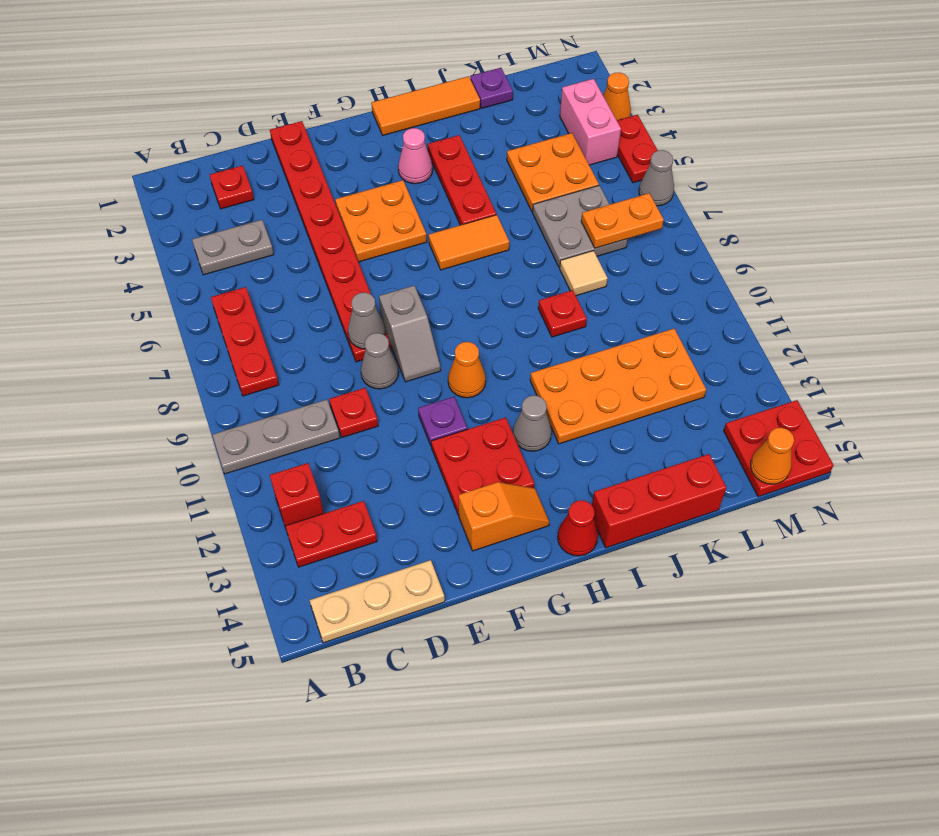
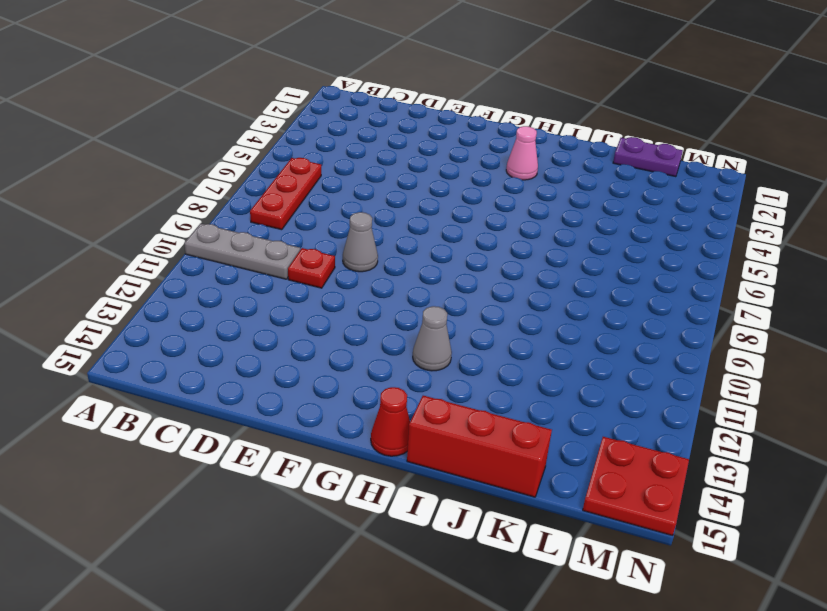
purple 1x2 plate [613,137,683,177] -> purple 1x1 plate [470,68,513,108]
none -> grey 1x2 plate [192,220,274,275]
none -> red 1x1 brick [270,463,324,526]
none -> red 1x2 plate [285,501,377,567]
none -> tan 1x3 plate [310,560,445,643]

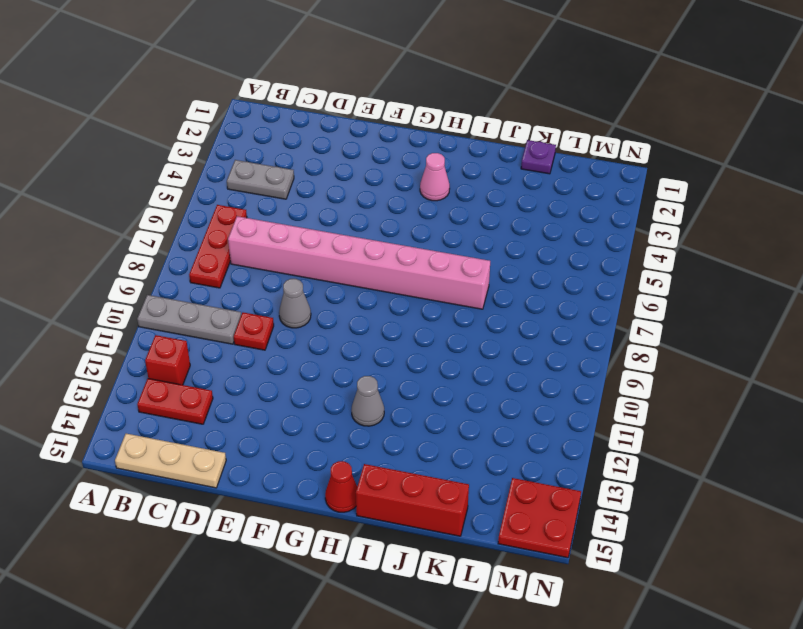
pink 1x8 brick [228,216,490,309] -> red 1x8 plate [270,121,391,362]
none -> red 1x1 plate [210,165,254,209]
none -> orange 2x2 plate [335,180,427,262]
none -> grey 1x2 slope [379,286,441,382]
none -> purple 1x1 plate [418,397,467,447]

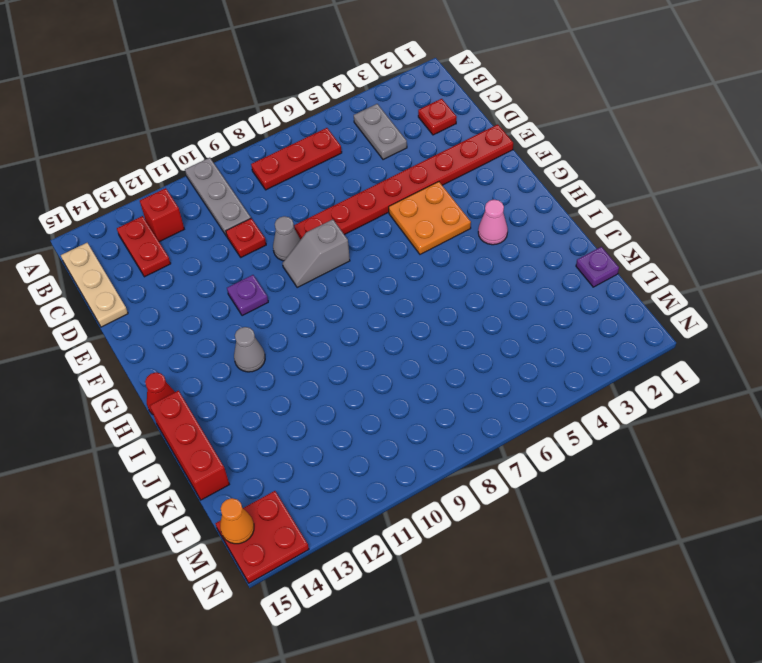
none -> red 2x2 plate [431,417,534,515]
none -> orange 1x2 slope [459,482,549,551]
none -> orange 1x1 cone [448,342,486,398]
none -> orange 1x3 tile [371,76,480,135]

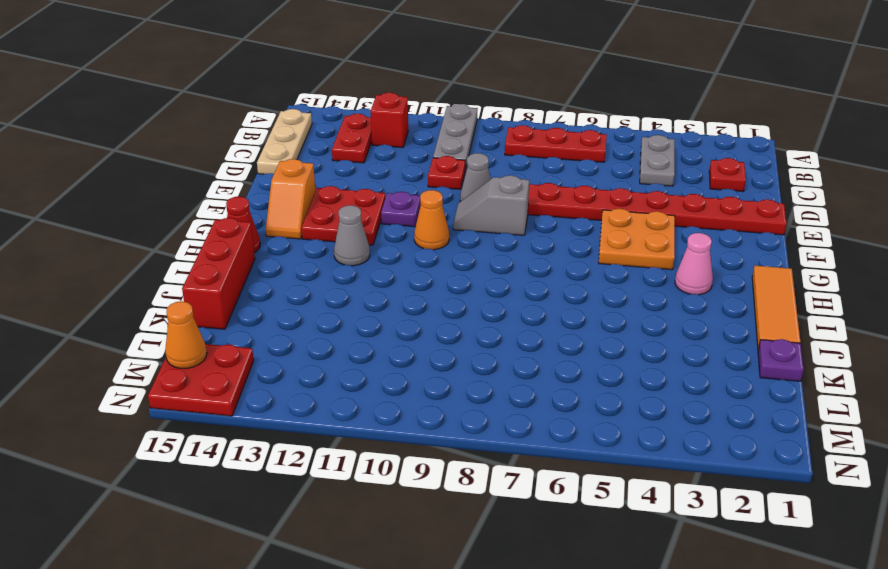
none -> orange 1x2 tile [429,215,509,270]
none -> red 1x3 plate [427,135,496,225]
none -> orange 2x4 plate [530,329,706,444]
none -> red 1x1 plate [538,290,587,337]

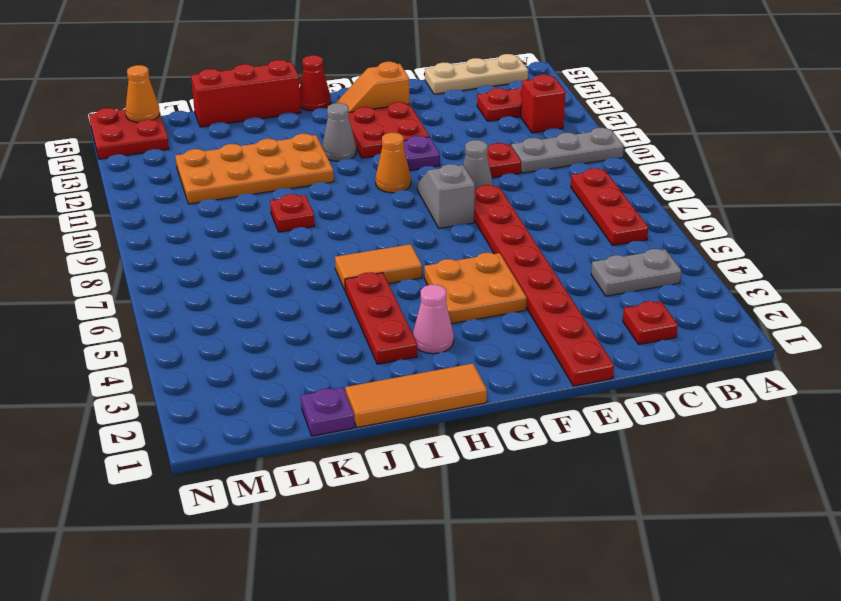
none -> orange 2x2 plate [507,133,599,212]
none -> grey 2x2 plate [533,185,628,268]
none -> tan 1x1 tile [560,251,608,296]
none -> pink 1x2 brick [560,79,621,165]

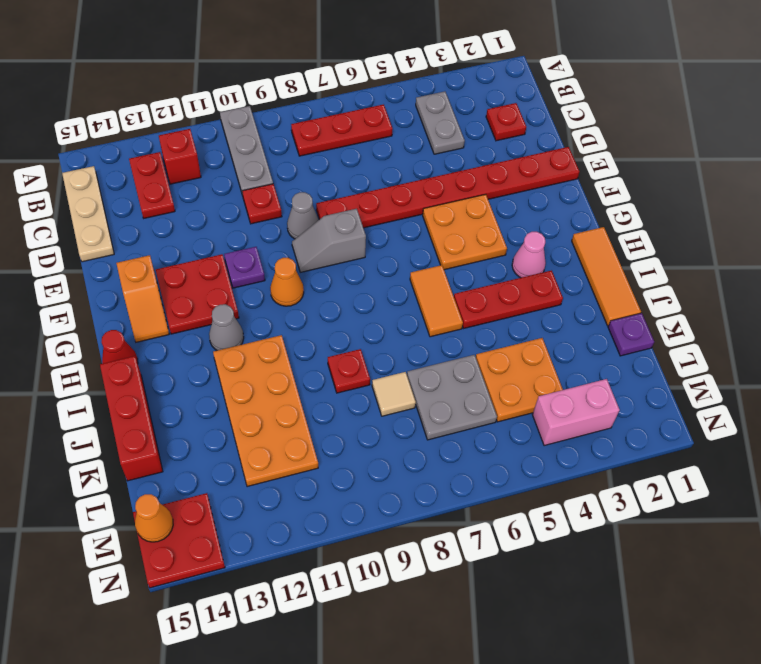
none -> orange 1x1 cone [603,73,631,120]
none -> red 1x2 plate [617,115,658,183]
none -> grey 1x1 cone [639,150,674,206]
none -> grey 1x1 cone [348,292,385,349]

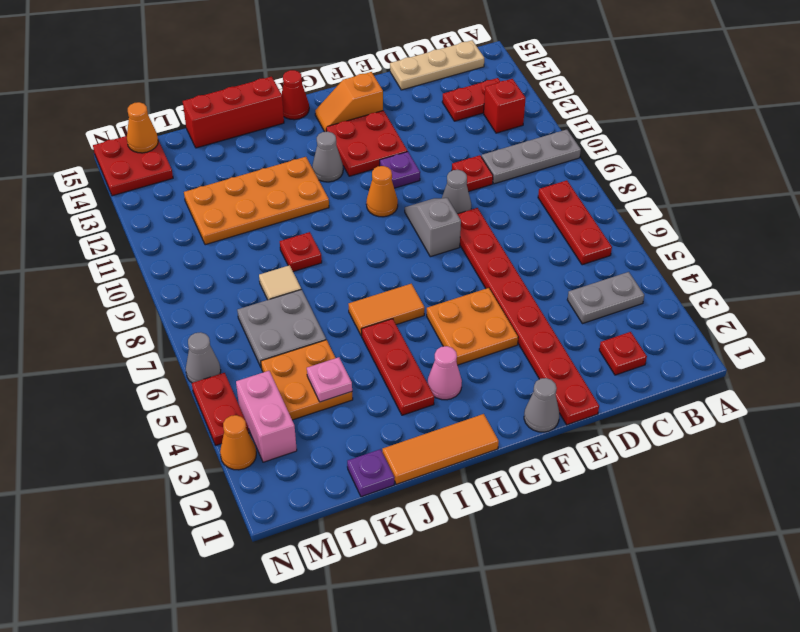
grey 1x1 cone [524,378,559,432] -> grey 1x1 cone moved to [348,292,385,349]
pink 1x1 plate [307,357,352,402] -> none
none -> orange 1x2 plate [581,193,664,248]

